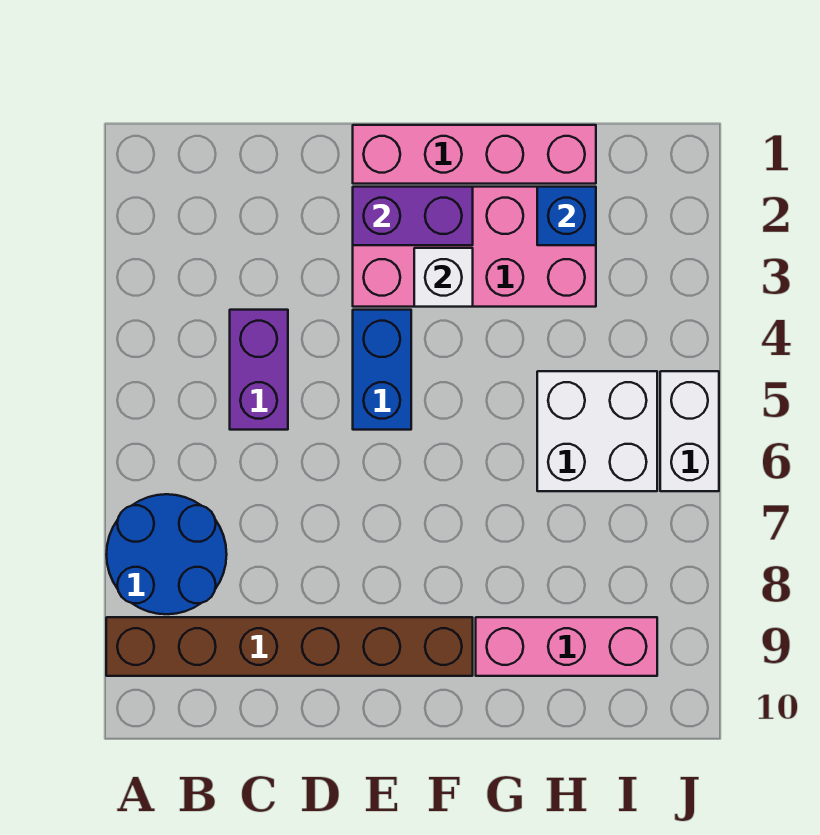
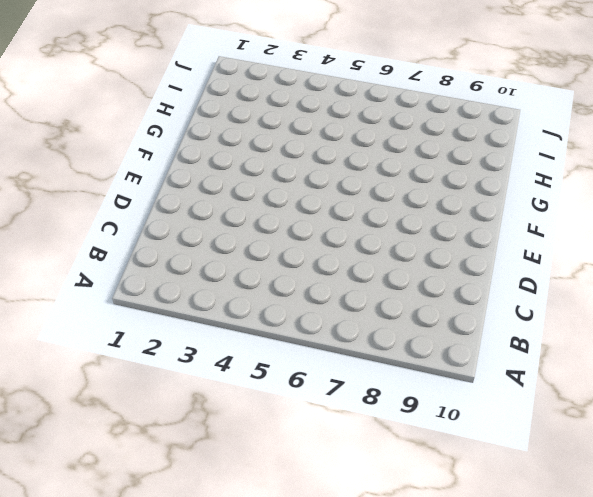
none -> blue 2x2 round brick [106,494,227,614]
none -> brown 1x6 brick [106,617,473,676]
none -> purple 1x2 brick [230,310,288,430]

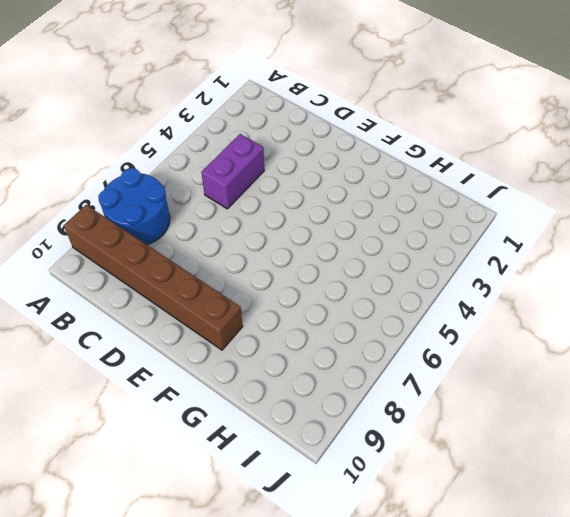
none -> pink 1x4 brick [353,125,596,184]
none -> pink 2x4 brick [353,187,596,307]
none -> blue 1x2 brick [353,310,411,430]

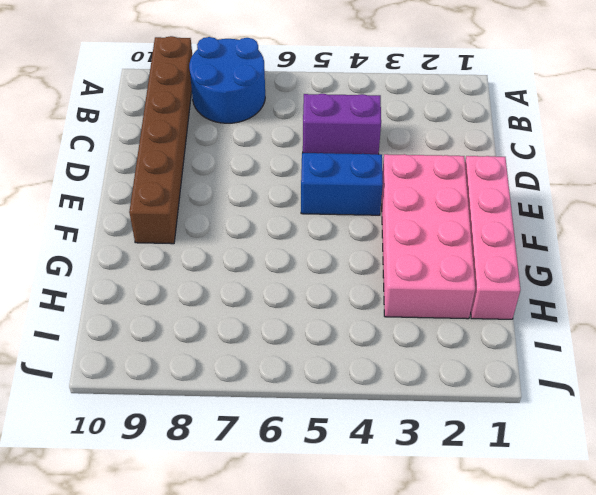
none -> pink 1x3 brick [476,617,657,676]
none -> white 2x2 brick [537,371,657,491]
none -> white 1x2 brick [660,371,719,491]

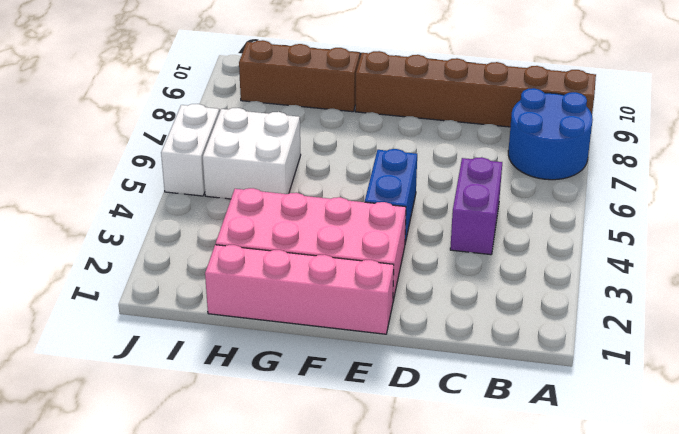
brown 1x3 brick [239,40,360,112] -> pink 1x3 brick [476,617,657,676]
none -> purple 1x2 brick [353,187,473,245]
none -> white 1x1 brick [414,248,473,307]
none -> blue 1x1 brick [537,187,596,245]

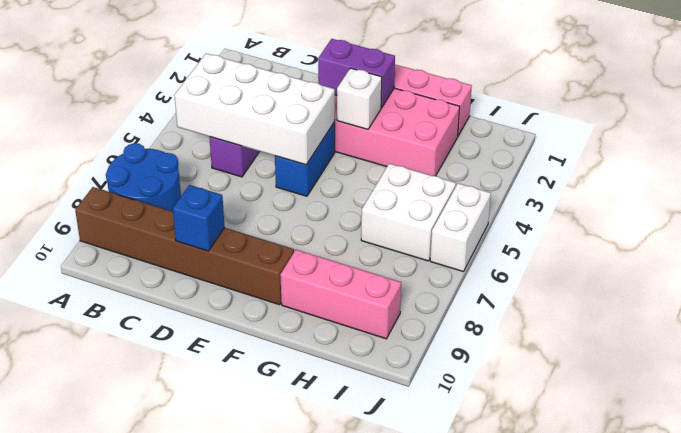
white 2x4 brick [174,53,335,165] -> none
blue 1x1 brick [173,185,225,251] -> blue 1x1 brick moved to [537,187,596,245]

